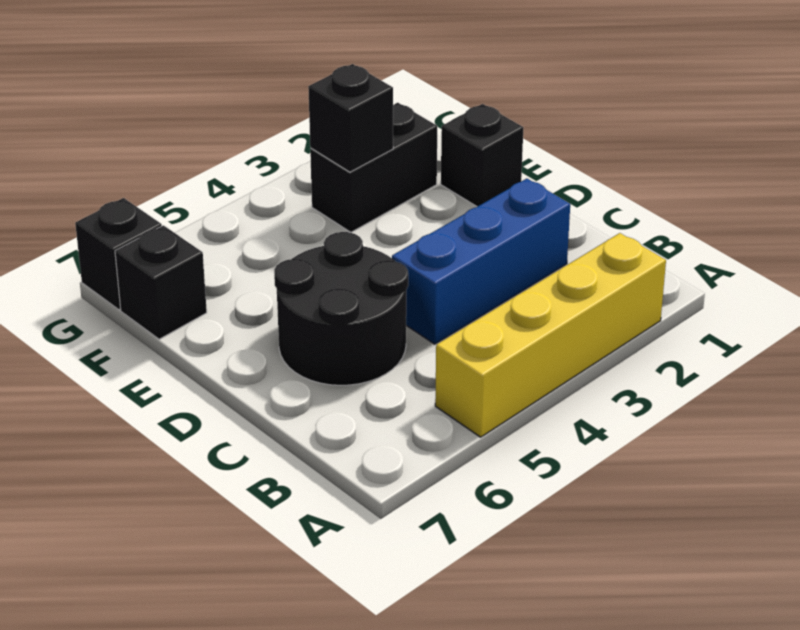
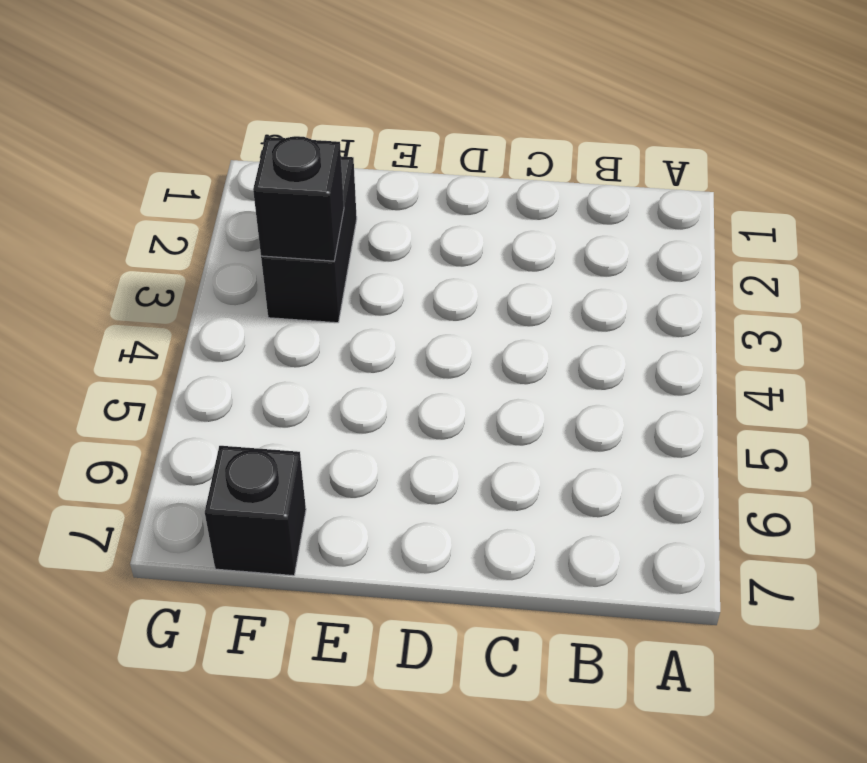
none -> yellow 1x4 brick [435,233,666,437]
none -> blue 1x3 brick [392,179,570,344]

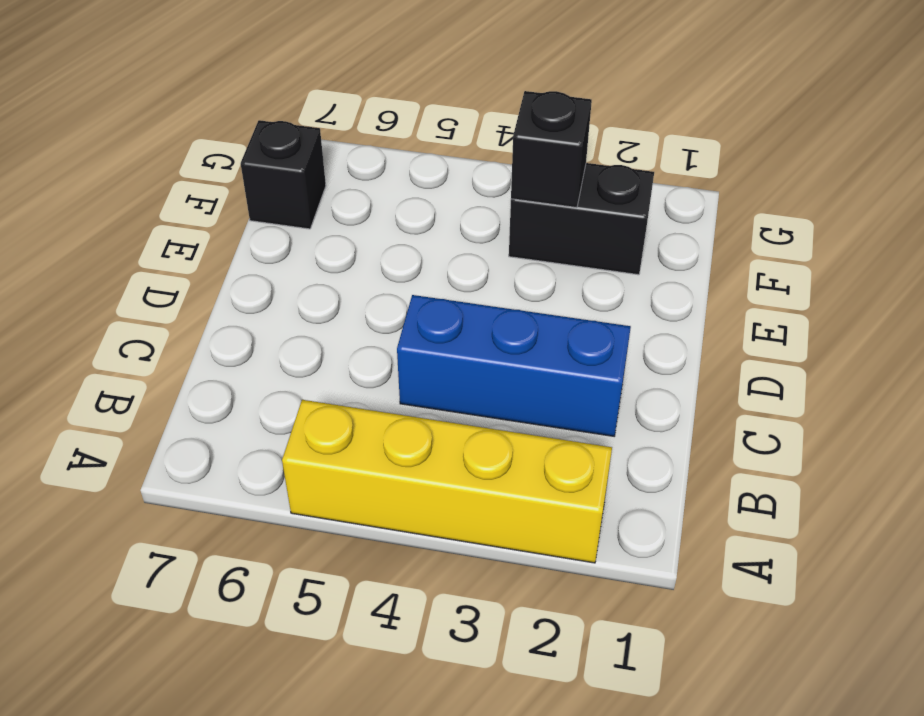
none -> black 2x2 round brick [274,232,408,385]
none -> black 1x1 brick [441,104,523,207]

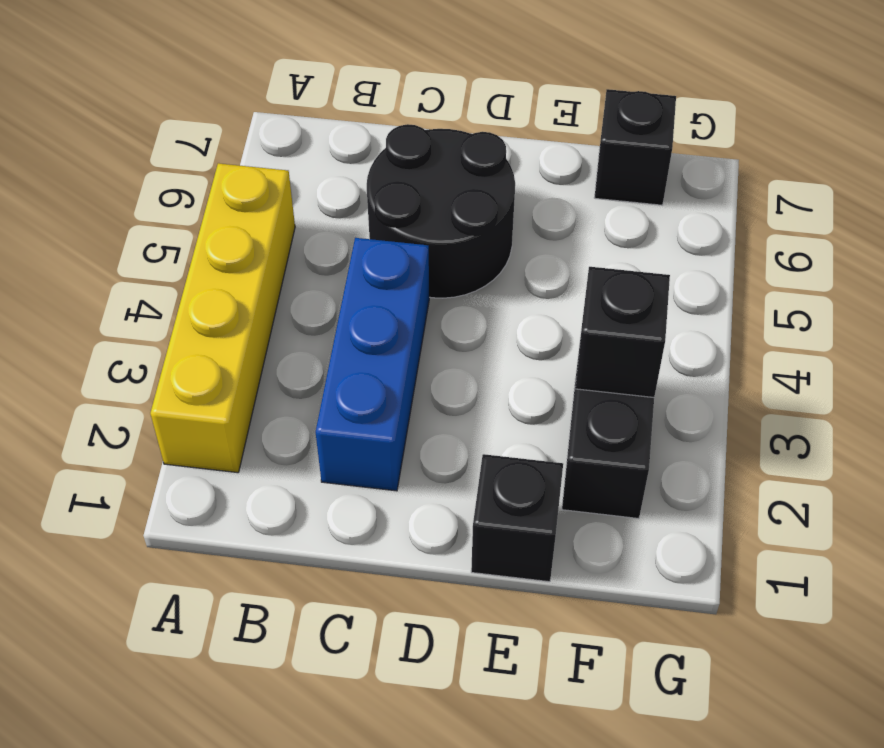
none -> black 1x1 brick [75,198,162,310]

